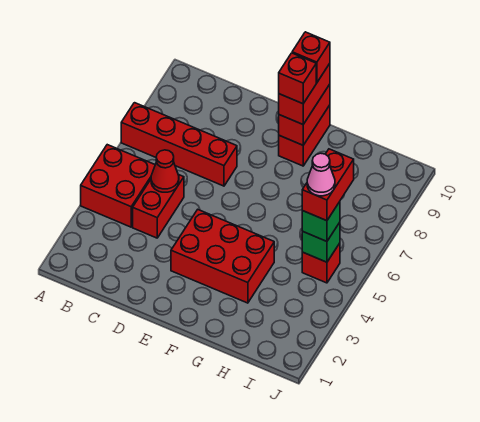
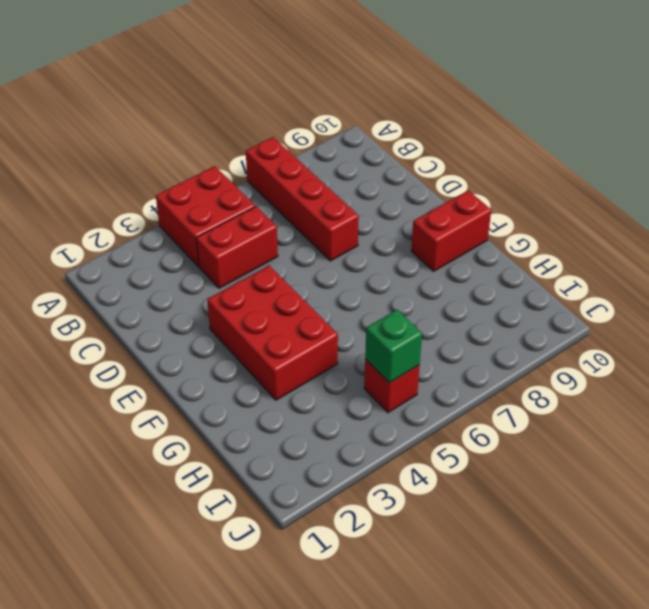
none -> red 1x1 cone [151,150,179,192]
none -> red 1x2 brick [279,84,330,145]
none -> red 1x2 brick [279,63,330,124]

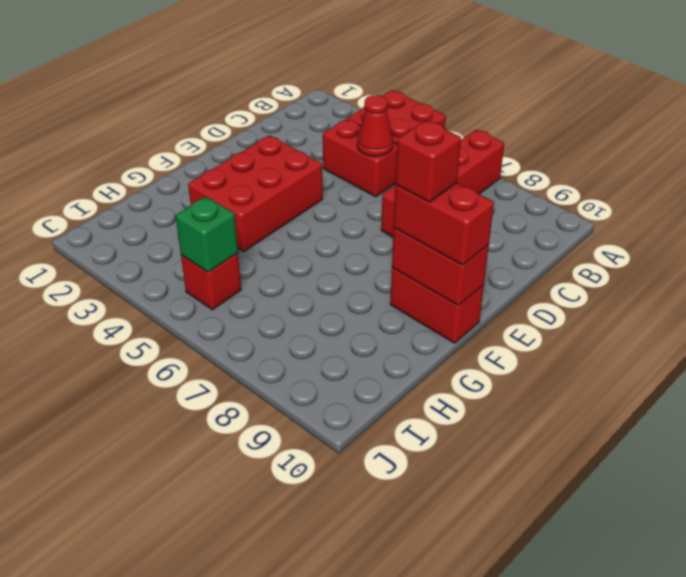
none -> green 1x1 brick [302,202,340,241]
none -> red 1x1 brick [292,32,330,83]
none -> red 1x2 brick [302,149,354,221]

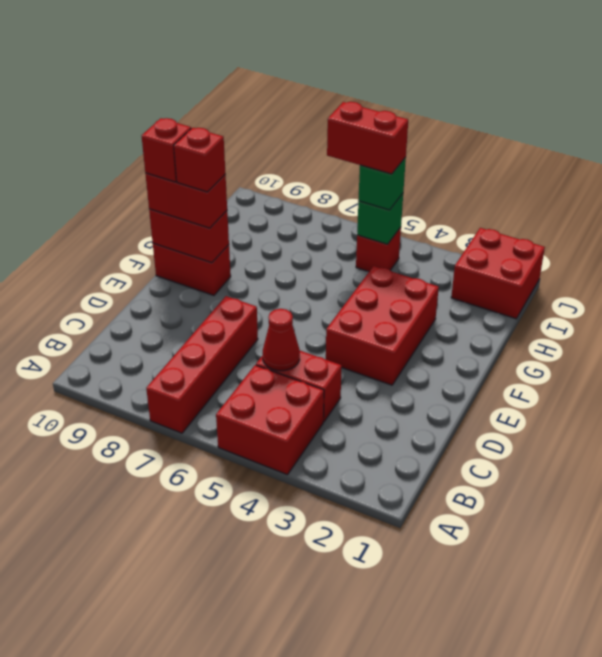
red 2x2 brick [451,228,545,319] -> none
none -> pink 1x1 cone [307,153,335,196]

